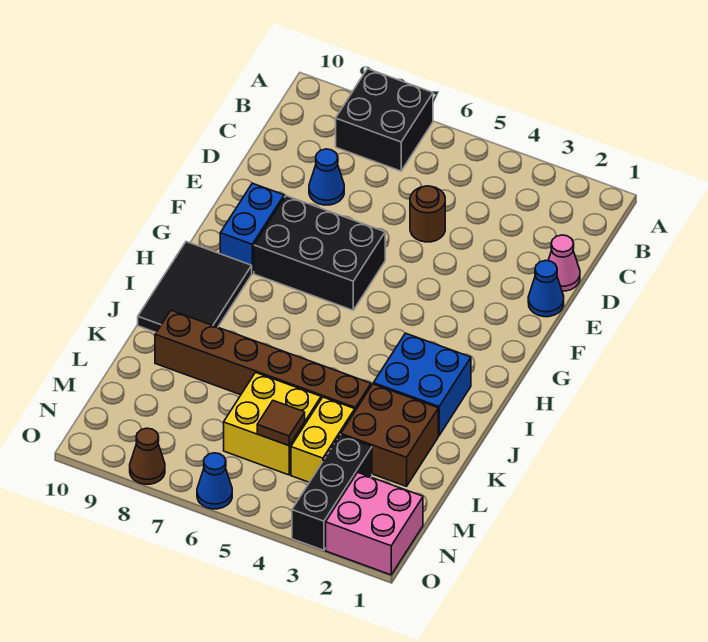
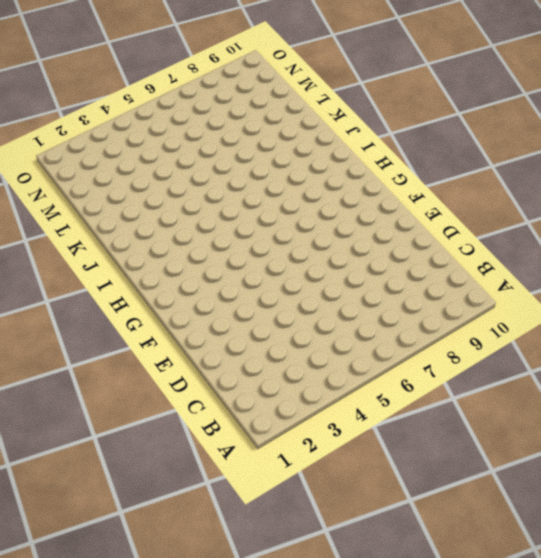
none -> black 2x2 brick [336,69,433,171]
none -> pink 1x1 cone [548,235,580,291]
none -> brown 1x1 round brick [410,186,445,242]

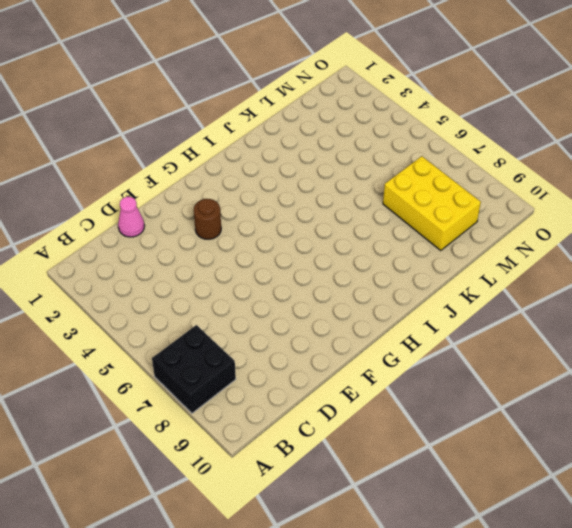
brown 1x1 round brick [194,199,221,239] -> brown 1x1 round brick moved to [410,186,445,242]
yellow 2x3 brick [383,156,481,251] -> none
none -> blue 1x1 cone [309,149,344,205]
none -> blue 1x1 cone [528,260,564,317]
none -> black 2x3 brick [254,196,385,310]

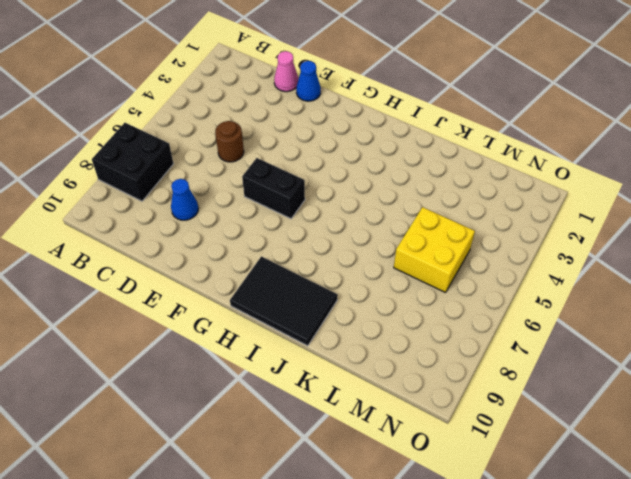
black 1x2 brick [242,158,305,219] -> black 2x3 brick [254,196,385,310]
none -> blue 1x2 brick [220,183,284,273]
none -> blue 2x2 brick [373,333,471,436]
none -> brown 2x2 brick [341,384,438,486]

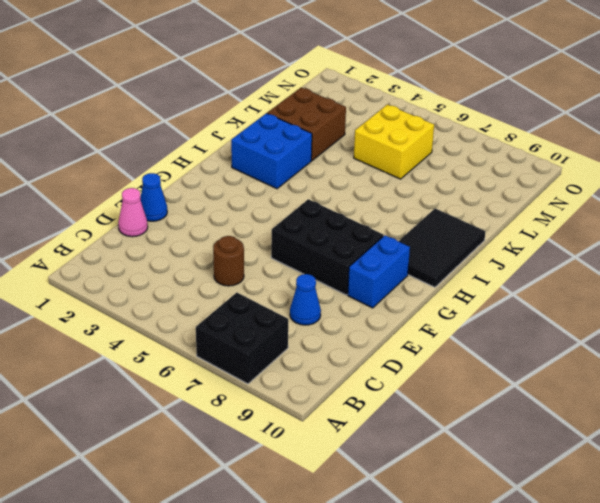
none -> brown 1x6 brick [155,310,371,411]
none -> yellow 1x2 brick [291,397,355,482]
none -> black 1x3 brick [292,435,372,550]

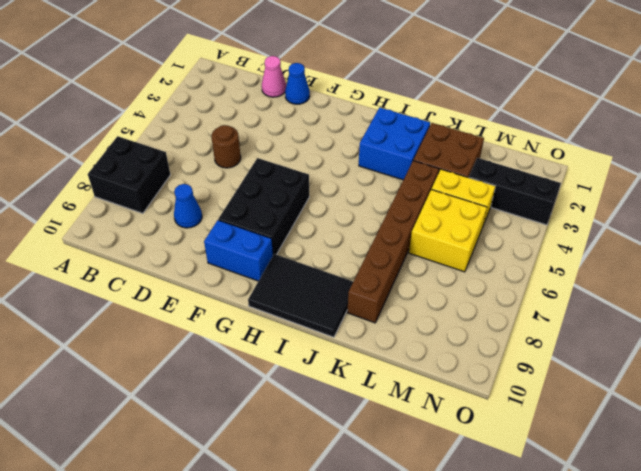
none -> pink 2x2 brick [326,472,423,575]
none -> blue 1x1 cone [197,453,232,509]
none -> brown 1x1 cone [130,428,165,484]

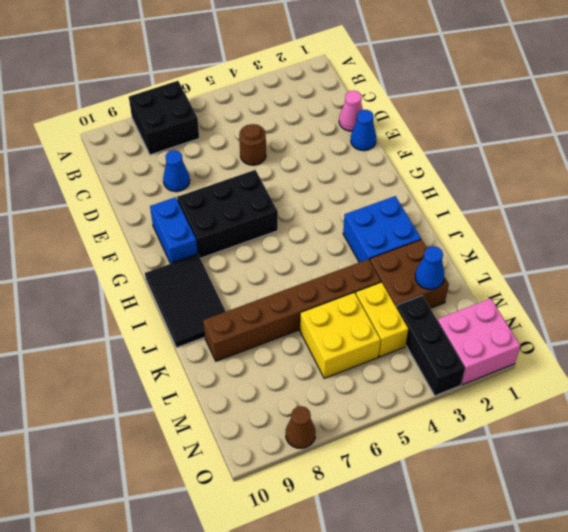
blue 1x1 cone [415,246,444,290] -> blue 1x1 cone moved to [197,453,232,509]
none -> brown 1x1 tile [257,401,305,446]

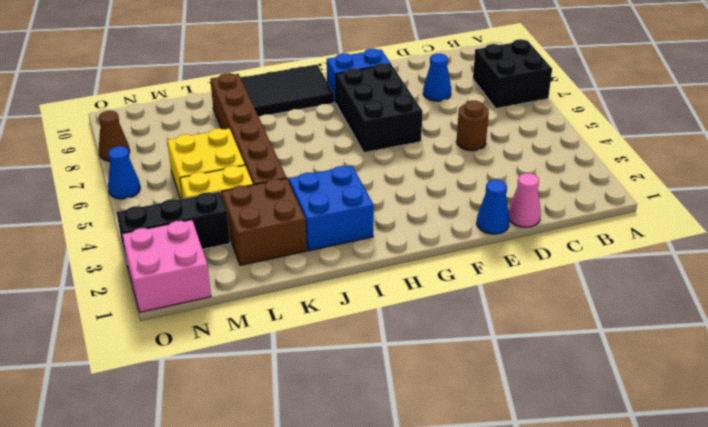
none -> brown 1x1 tile [257,401,305,446]

